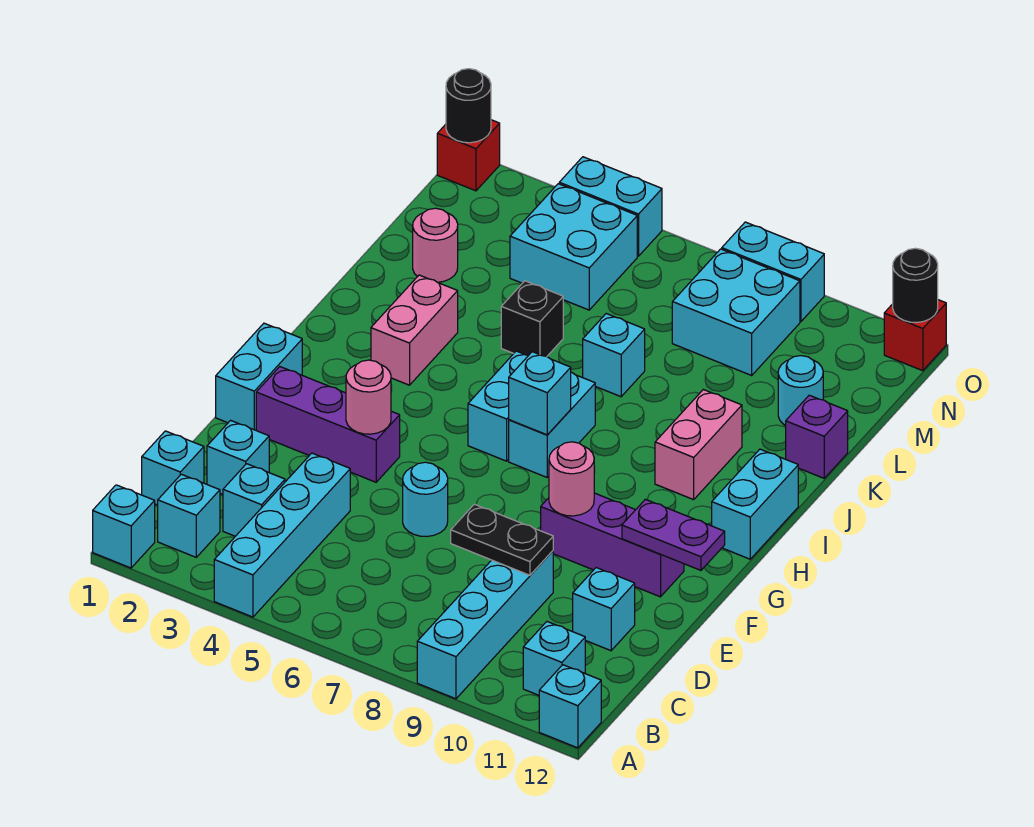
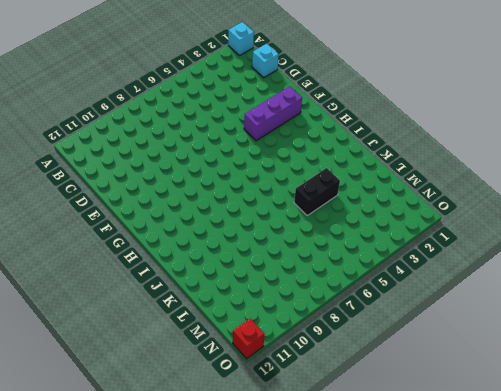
black 1x2 brick [294,168,340,215] -> black 1x1 brick [501,281,563,356]
none -> cyan 1x4 brick [214,453,350,617]
none -> cyan 1x4 brick [417,551,553,699]
none -> cyan 1x1 brick [539,665,601,748]
none -> cyan 1x1 brick [158,474,220,557]

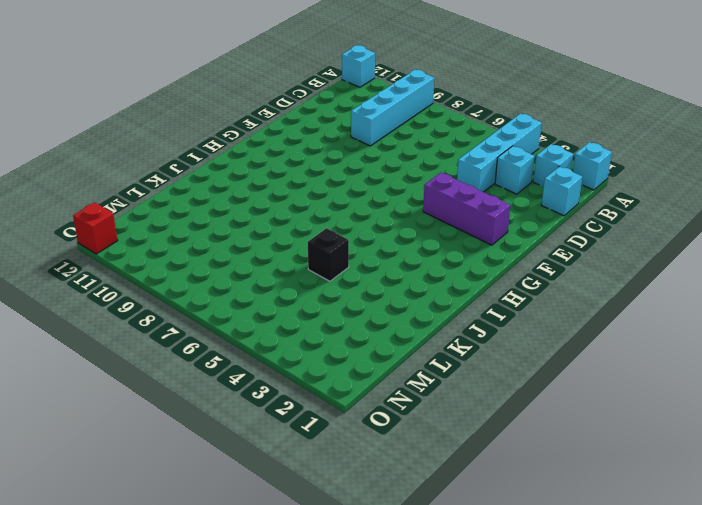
none -> cyan 1x1 brick [523,622,585,695]
none -> cyan 1x1 brick [207,420,269,494]
none -> cyan 1x1 brick [573,568,635,651]
none -> cyan 1x1 round brick [403,462,448,536]

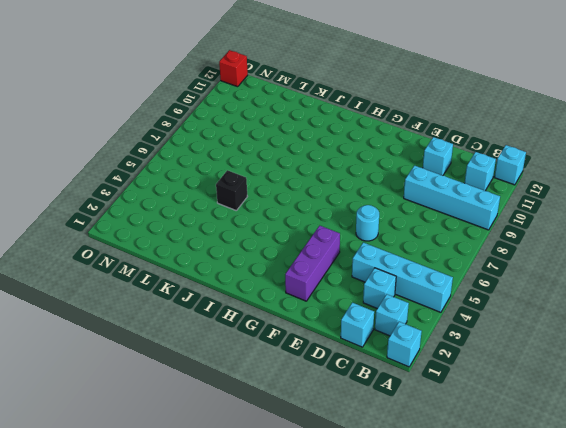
none -> cyan 1x1 brick [207,420,269,494]
none -> cyan 1x2 brick [216,323,302,430]
none -> purple 1x3 brick [541,493,684,597]
none -> cyan 1x2 brick [468,351,529,461]

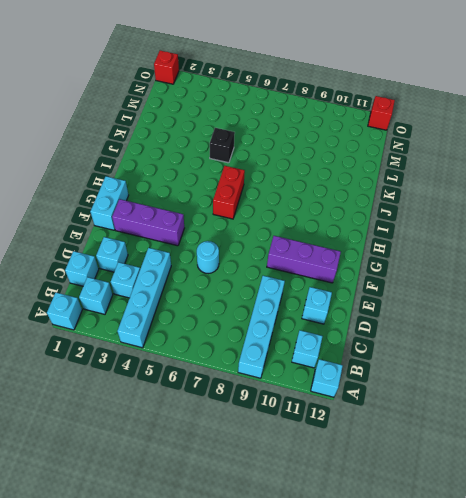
red 1x2 brick [213,166,245,219] -> cyan 1x2 brick [468,351,529,461]
none -> cyan 1x2 brick [509,372,595,477]
none -> cyan 1x2 brick [712,449,798,559]
none -> pink 1x2 brick [371,275,458,385]
none -> pink 1x2 brick [655,390,742,500]

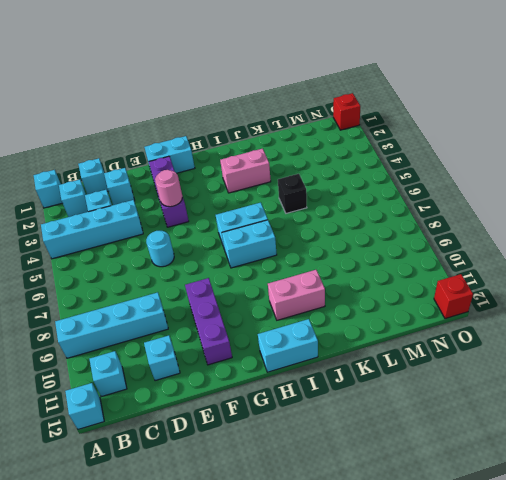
none -> cyan 1x1 brick [583,314,645,397]
none -> purple 1x1 brick [786,395,848,478]
none -> pink 1x1 round brick [413,208,458,282]
none -> cyan 1x1 round brick [778,356,823,426]

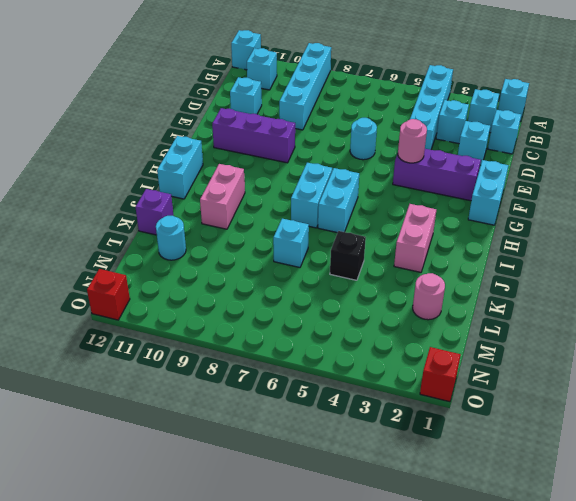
none -> cyan 2x2 brick [510,184,637,310]
none -> cyan 2x2 brick [672,249,800,375]
none -> cyan 1x2 brick [559,157,662,256]
none -> cyan 1x2 brick [722,222,824,322]

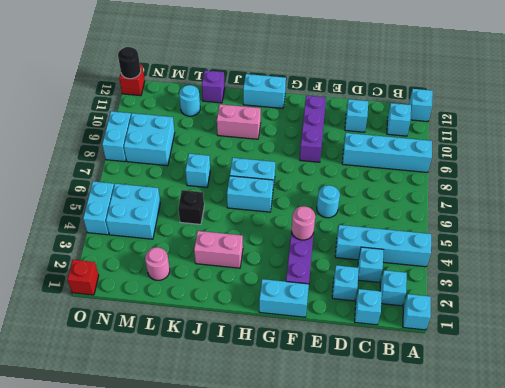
none -> black 1x2 plate [451,504,553,575]
none -> pink 1x1 round brick [549,442,594,516]
none -> purple 1x2 plate [622,499,725,570]
none -> cyan 1x1 brick [509,352,571,435]

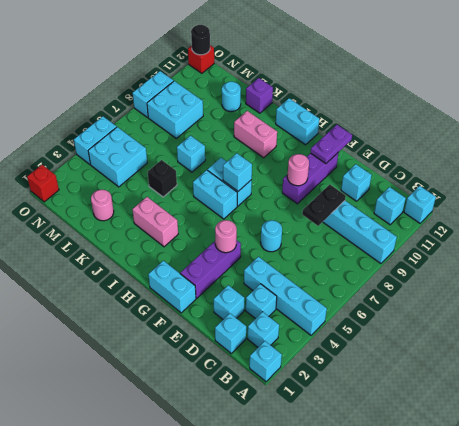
none -> black 1x1 round brick [446,69,491,143]

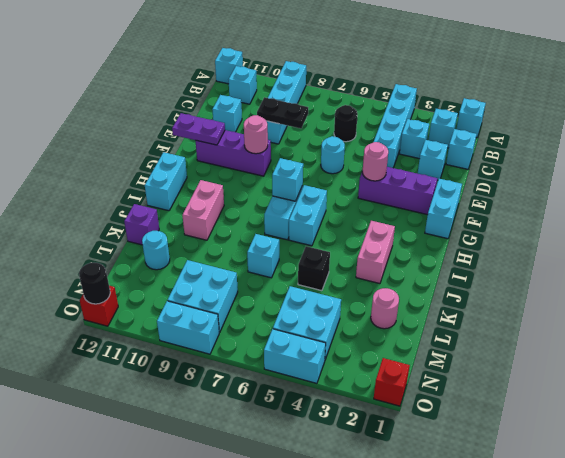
black 1x1 round brick [334,105,358,142] -> black 1x1 round brick moved to [446,69,491,143]

